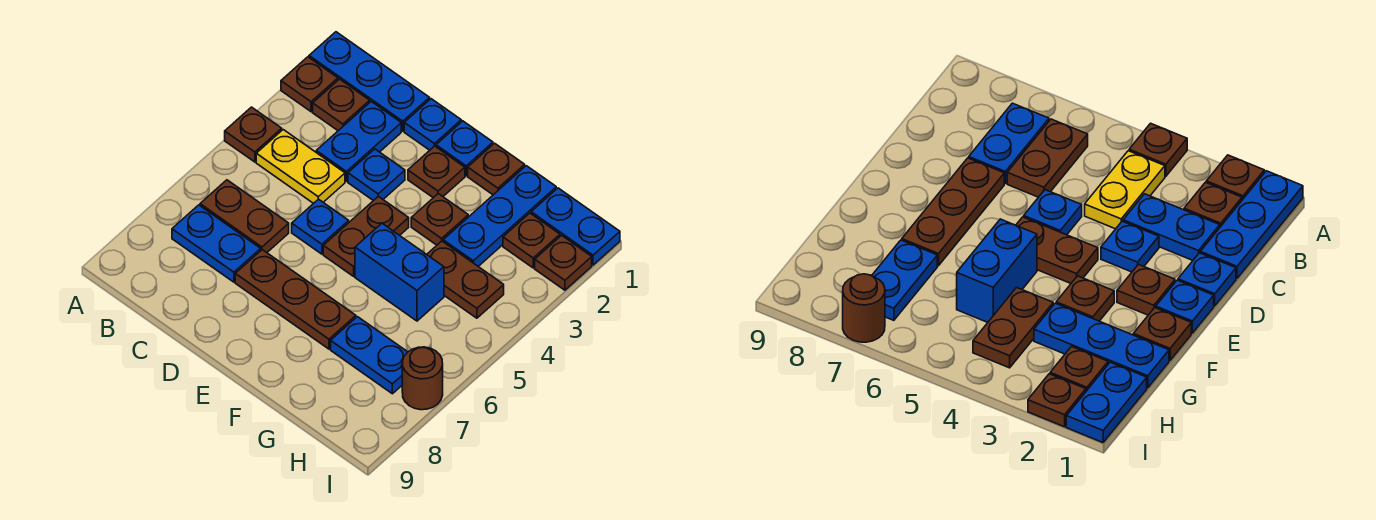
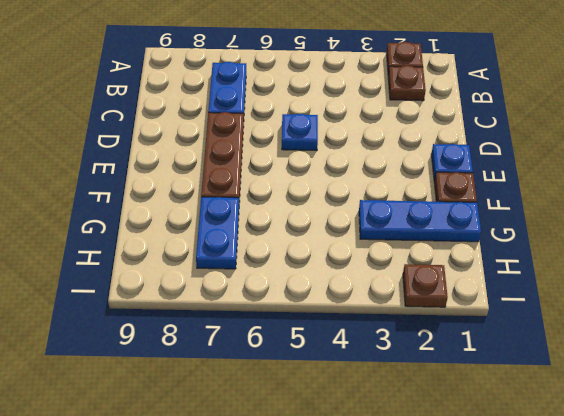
none -> blue 1x3 plate [309,32,430,131]
none -> brown 1x1 plate [225,107,282,162]
none -> yellow 1x2 plate [256,130,345,203]

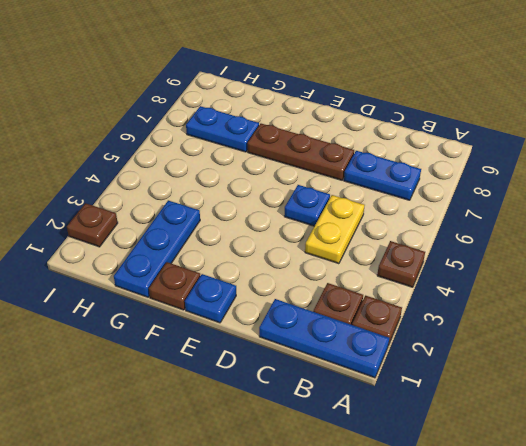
yellow 1x2 plate [305,195,365,264] -> yellow 1x2 plate turned to [256,130,345,203]
none -> brown 1x2 plate [200,180,289,252]
none -> blue 1x2 plate [316,102,401,181]
none -> blue 1x1 plate [404,99,461,150]

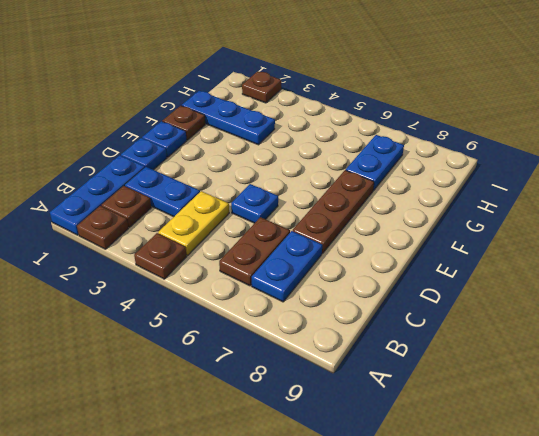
none -> blue 1x1 plate [348,149,405,201]
none -> brown 1x1 plate [408,146,465,198]
none -> brown 1x2 plate [323,196,409,276]

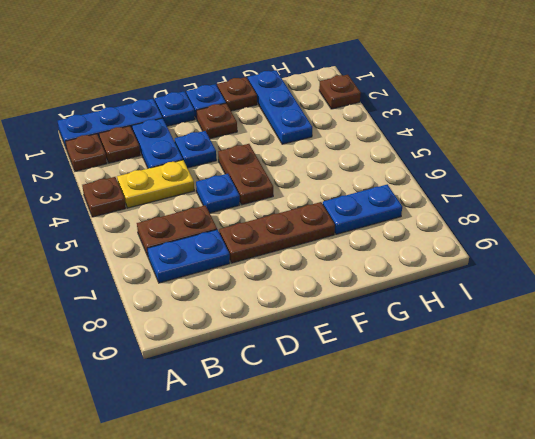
none -> brown 1x1 plate [411,194,468,245]
none -> blue 1x2 brick [355,223,444,321]
none -> brown 1x2 plate [427,241,504,318]

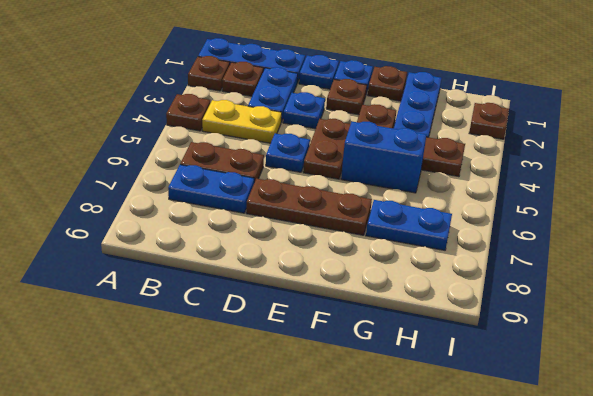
none -> blue 1x2 plate [531,188,620,265]
none -> brown 1x1 plate [503,213,560,268]
none -> brown 1x1 round brick [402,347,443,410]

